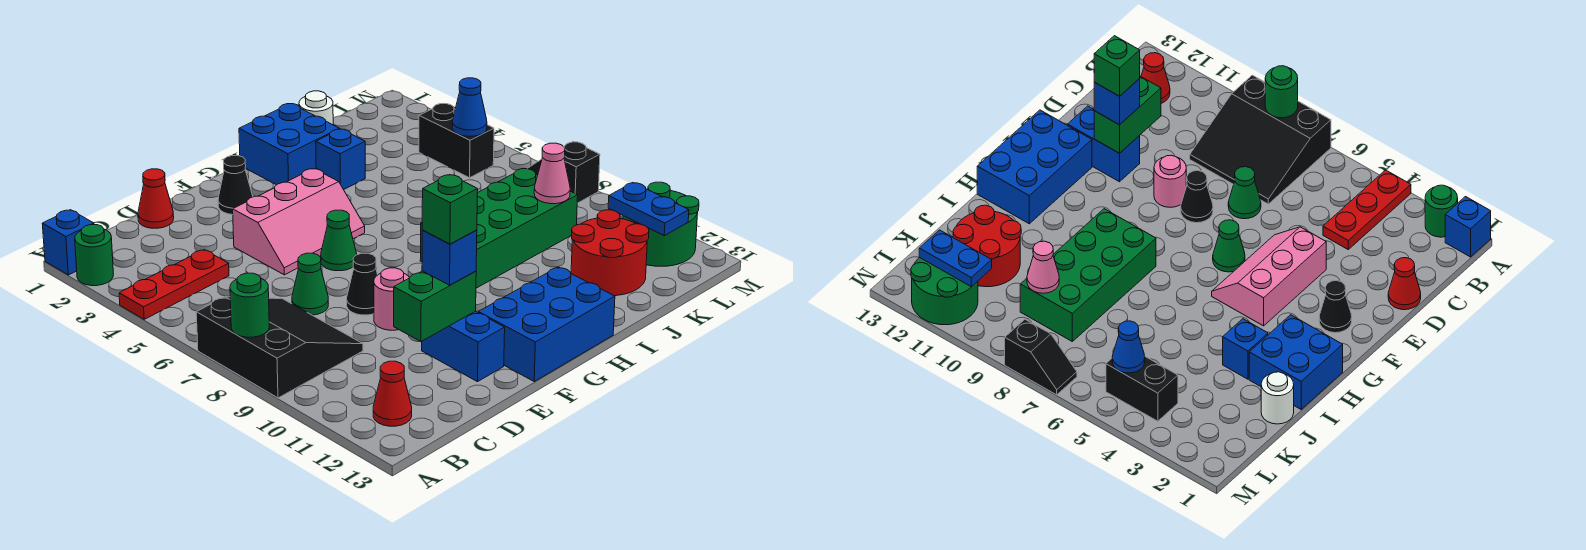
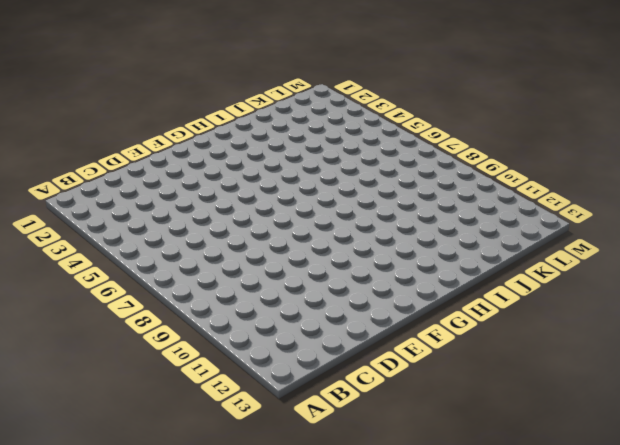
none -> blue 1x1 brick [42,210,94,275]
none -> green 1x1 round brick [75,225,113,286]
none -> red 1x3 plate [119,250,229,319]

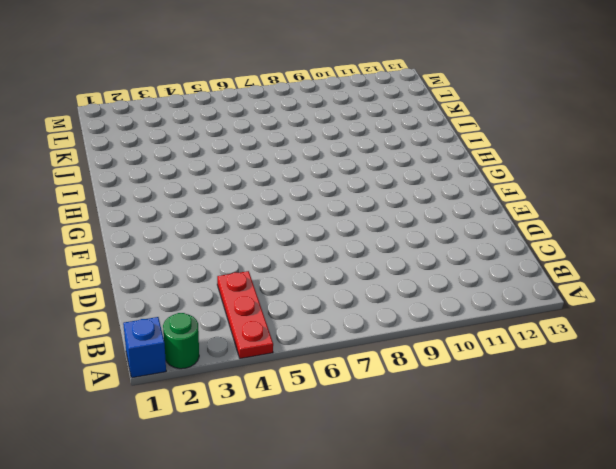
none -> black 3x3 slope [196,297,363,398]
none -> red 1x1 cone [373,361,412,426]
none -> red 1x1 cone [138,169,174,228]

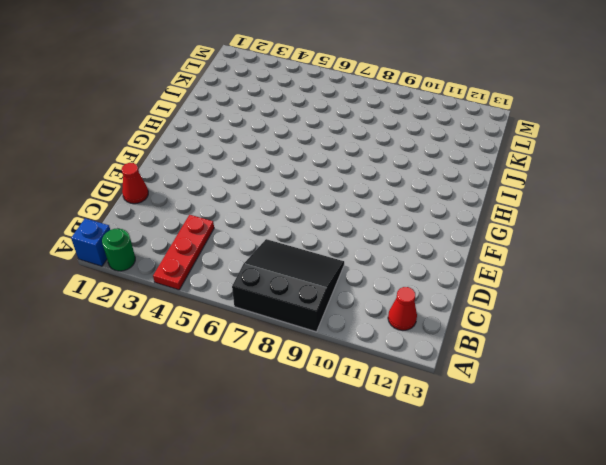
none -> green 1x1 cone [292,253,328,315]
none -> pink 2x3 slope [233,169,365,275]
none -> black 1x1 cone [347,253,377,315]

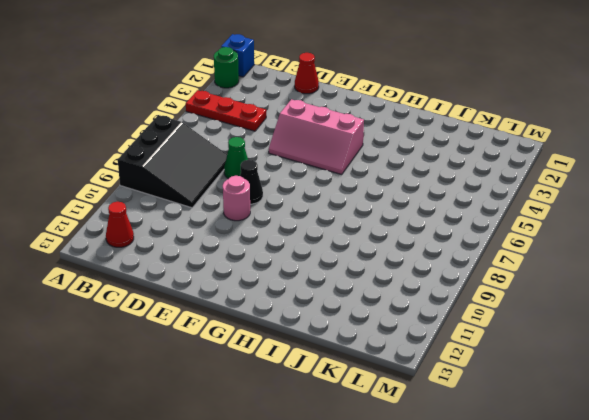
none -> blue 1x2 brick [422,311,505,382]
none -> black 1x1 cone [218,156,253,215]
none -> green 1x1 cone [321,210,357,271]

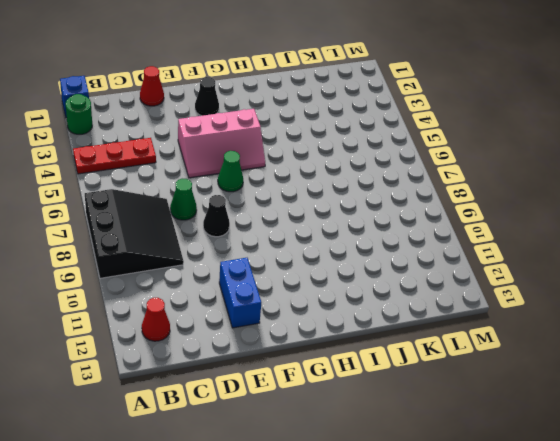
none -> pink 1x1 round brick [374,268,409,330]
none -> blue 2x3 brick [478,267,615,381]
none -> blue 2x2 brick [239,104,340,185]

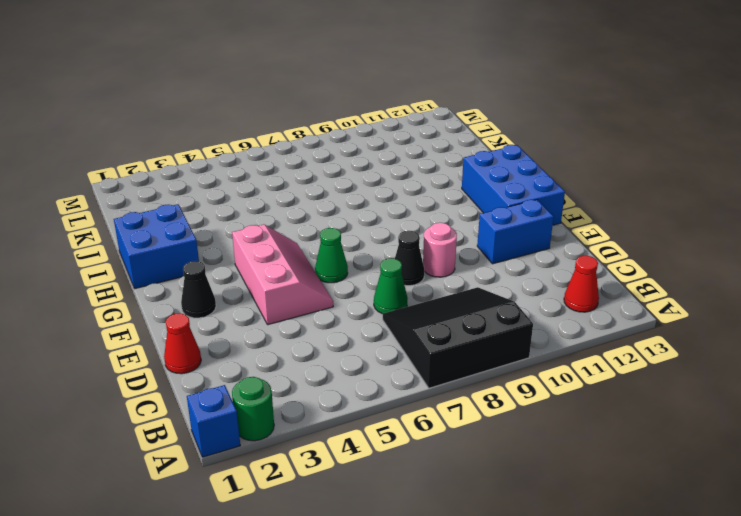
none -> red 1x3 plate [119,250,229,319]
none -> green 2x4 brick [420,169,578,288]
none -> blue 1x1 brick [316,129,365,190]

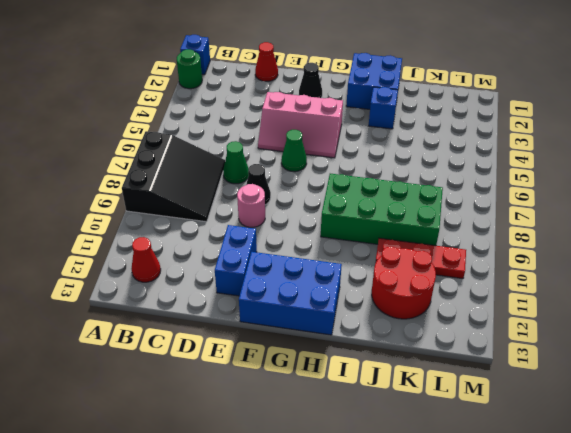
red 1x3 plate [375,238,466,279] -> red 1x3 plate moved to [119,250,229,319]
none -> white 1x1 round brick [299,91,333,125]
none -> black 1x2 brick [419,104,494,178]
none -> green 2x2 round brick [623,182,699,266]

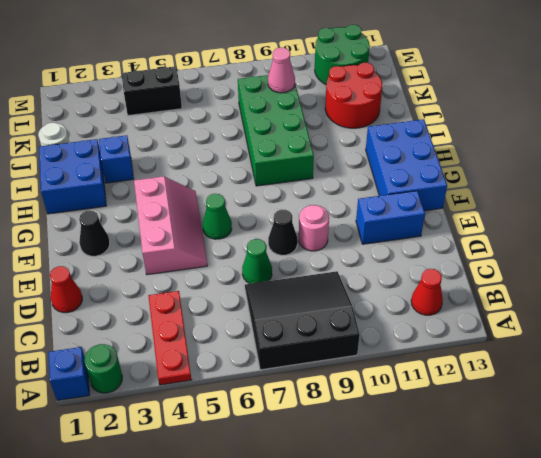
none -> black 1x2 slope [527,142,600,203]
none -> green 1x1 round brick [230,273,269,337]
none -> green 1x2 brick [394,271,476,342]

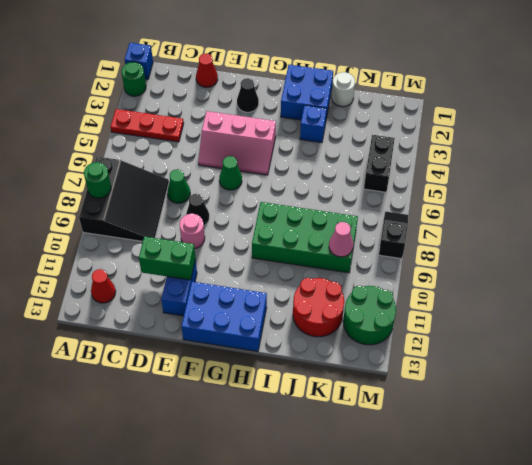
none -> blue 1x1 cone [452,78,487,136]
none -> blue 1x2 plate [608,183,689,236]
none -> blue 1x1 brick [422,230,477,285]

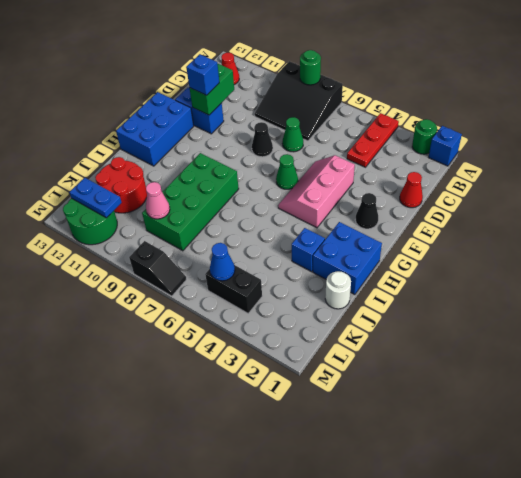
none -> pink 1x1 round brick [374,268,409,330]
none -> green 1x1 brick [422,175,478,244]

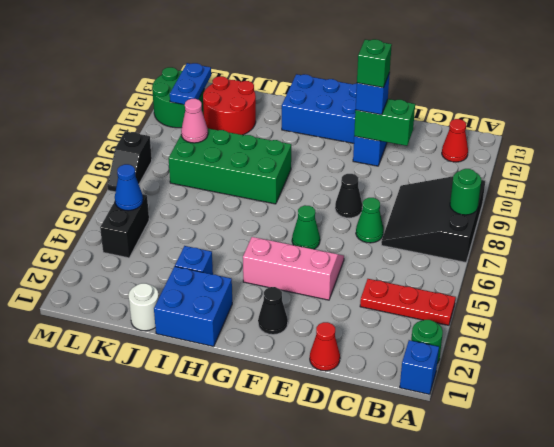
none -> pink 1x1 round brick [374,268,409,330]

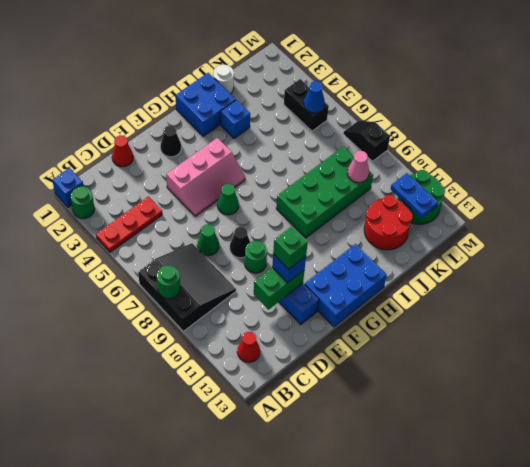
green 1x1 round brick [245,241,267,273] -> pink 1x1 round brick [374,268,409,330]

